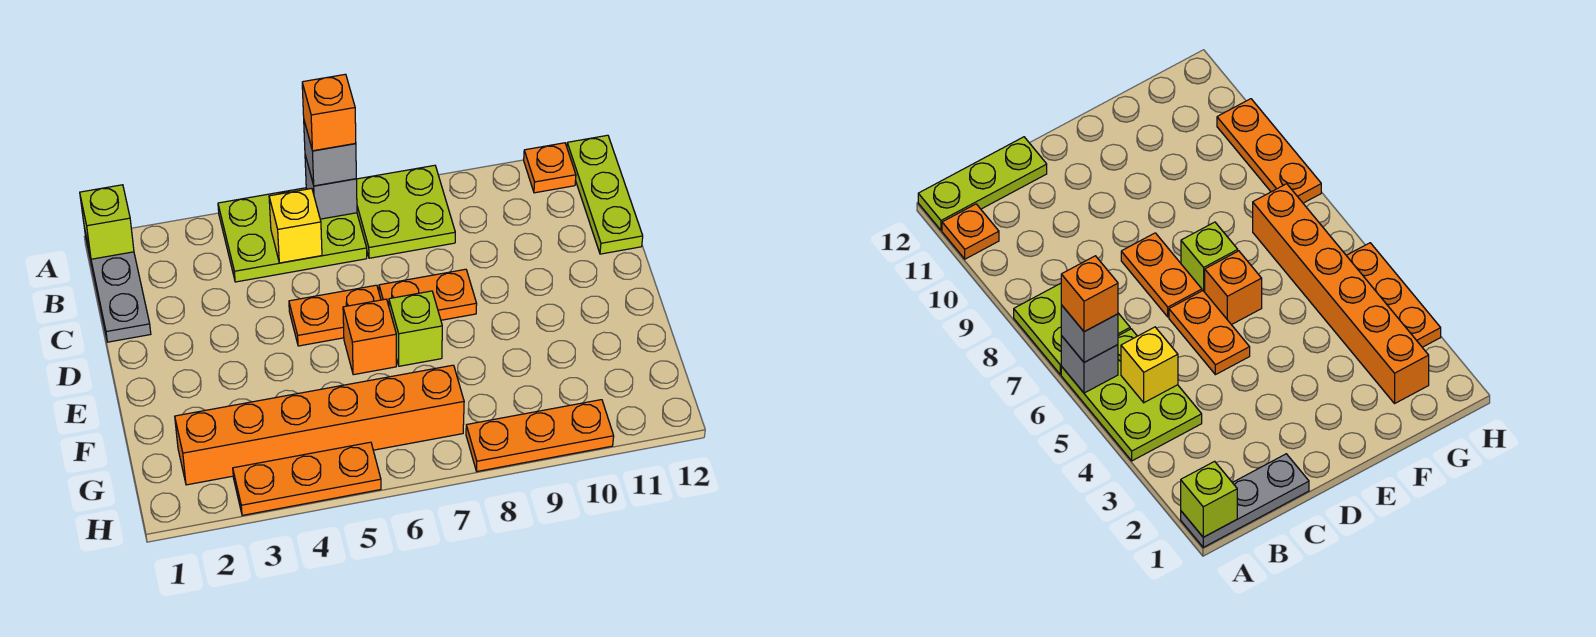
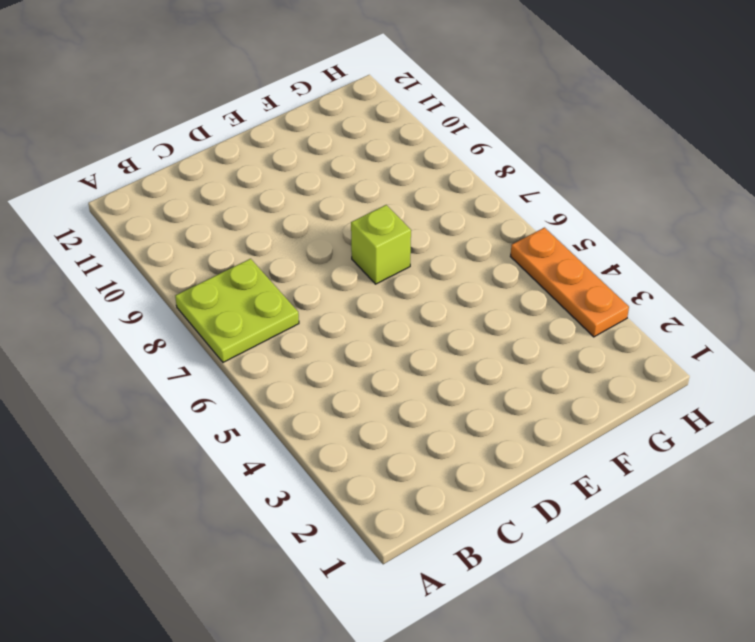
none -> grey 1x3 plate [85,233,151,342]
none -> lime 2x3 plate [218,188,367,282]
none -> orange 1x1 plate [524,143,576,193]

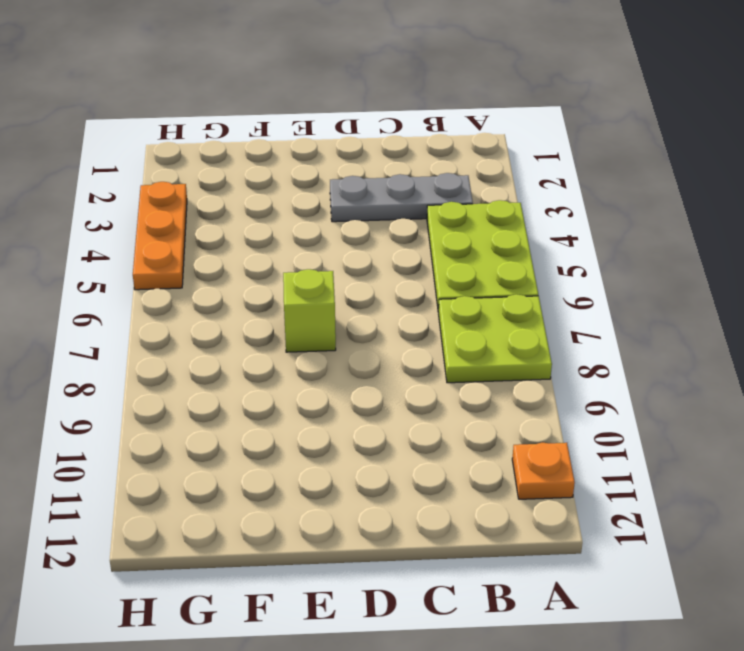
grey 1x3 plate [330,173,473,222] -> grey 1x3 plate moved to [85,233,151,342]
none -> lime 1x3 plate [567,135,643,254]
none -> orange 1x2 plate [289,285,381,346]
none -> orange 1x2 plate [379,269,477,320]

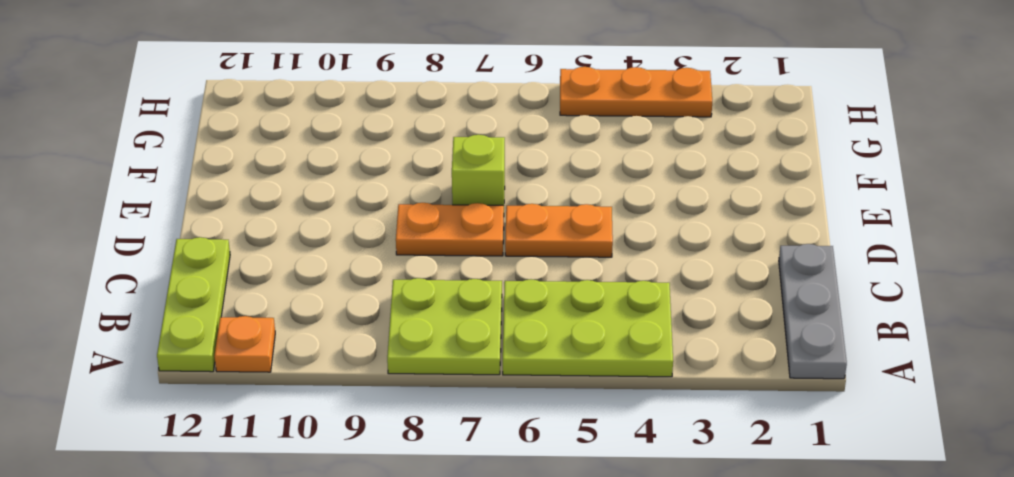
none -> orange 1x1 brick [343,299,396,375]
none -> orange 1x6 brick [175,365,464,485]
none -> orange 1x3 plate [466,400,614,471]

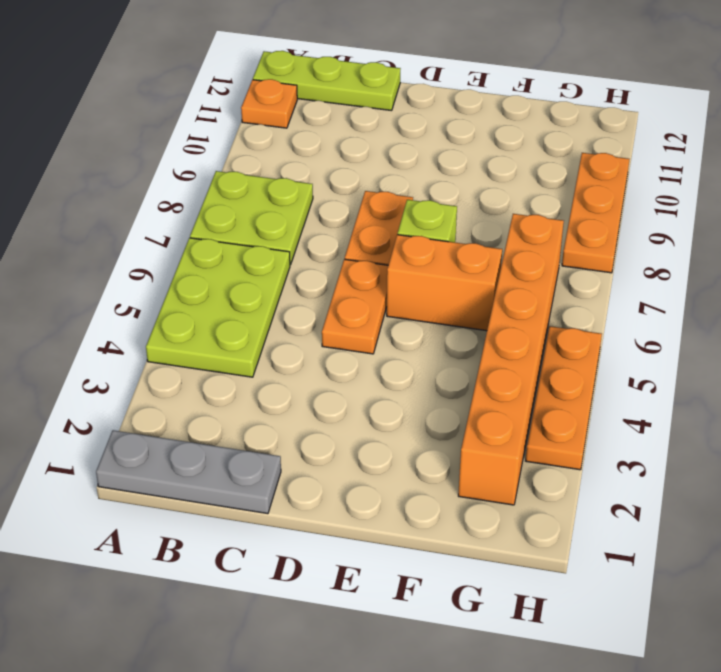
orange 1x2 brick [387,235,502,331] -> orange 1x1 brick [343,299,396,375]
none -> lime 1x1 brick [80,185,134,259]
none -> grey 1x1 brick [305,155,357,219]
none -> yellow 1x1 brick [269,188,322,263]

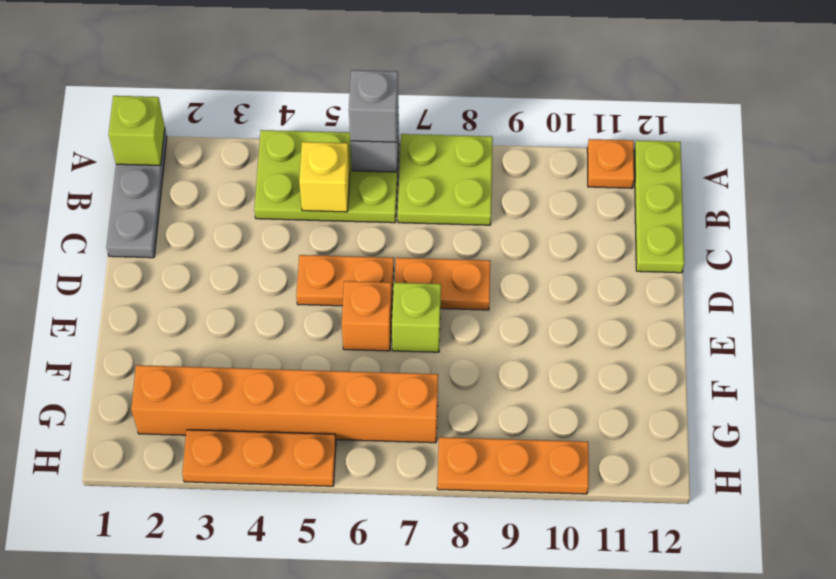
none -> orange 1x1 brick [302,74,356,151]

